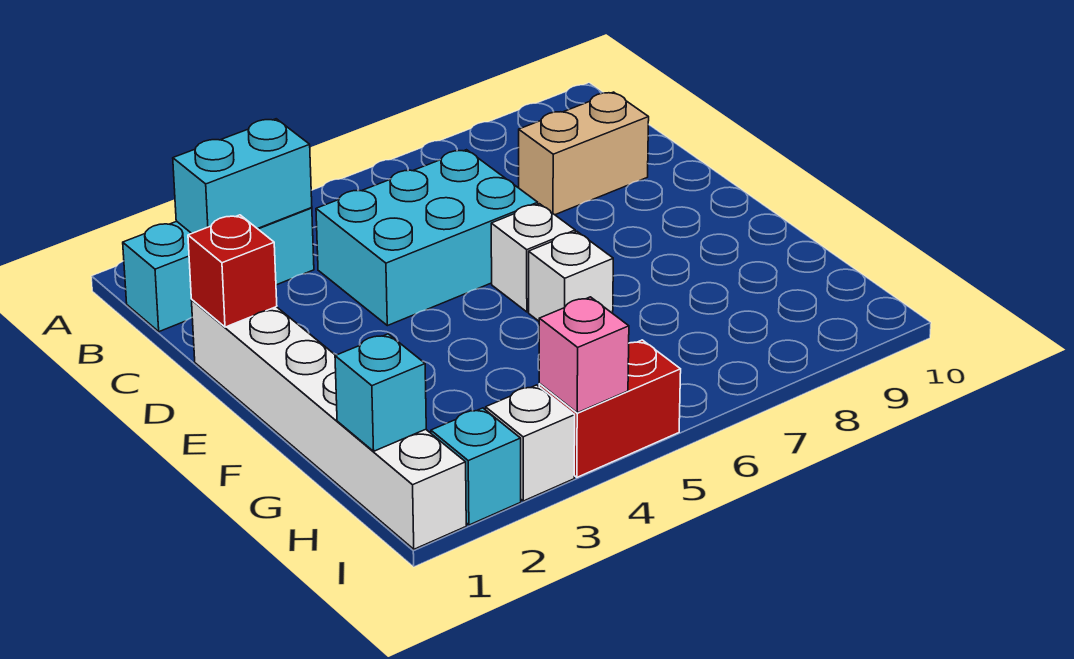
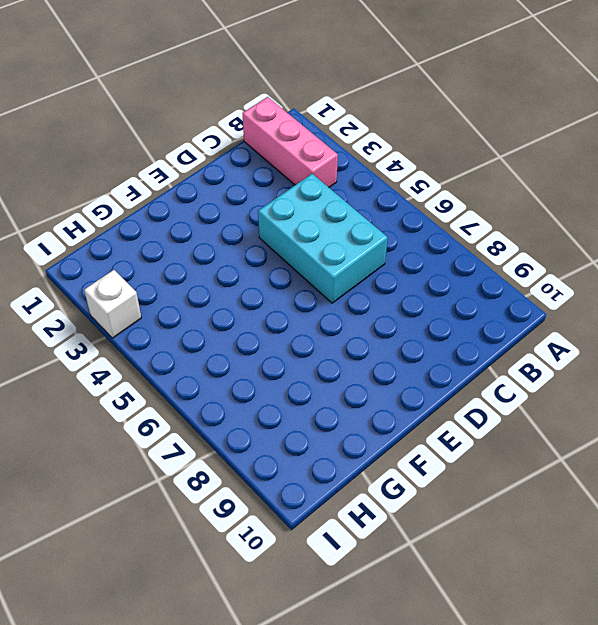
pink 1x3 brick [242,97,338,187] -> cyan 1x3 brick [123,208,314,332]
none -> tan 1x2 brick [519,92,649,215]
none -> white 1x6 brick [191,300,466,549]
none -> white 1x1 brick [491,204,575,312]

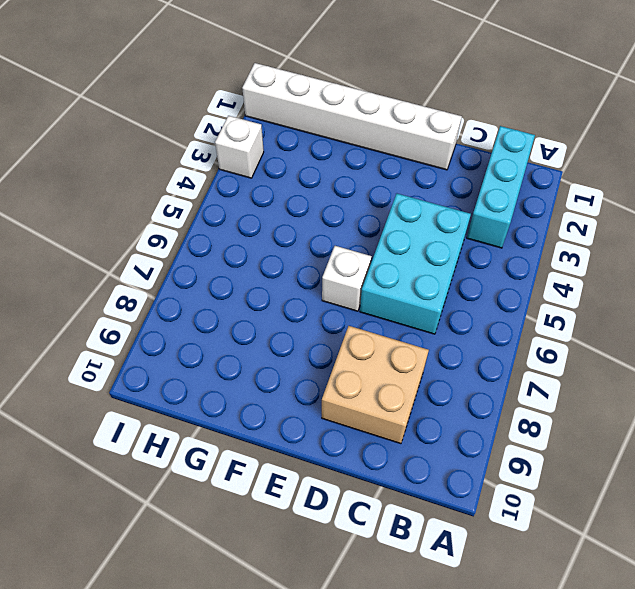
tan 2x2 brick [322,326,429,444] -> tan 1x2 brick [519,92,649,215]
none -> white 1x1 brick [529,232,613,321]
none -> cyan 1x1 brick [431,408,521,525]
none -> red 1x2 brick [539,340,681,477]

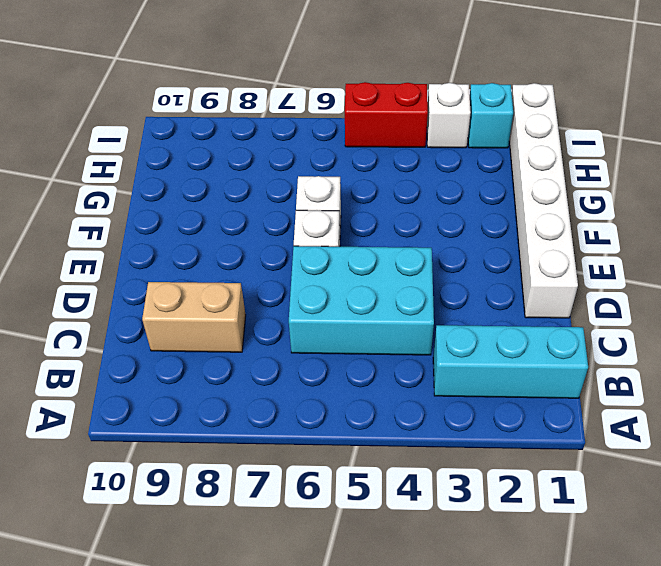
none -> cyan 1x2 brick [173,119,312,233]
none -> red 1x1 brick [188,215,277,327]
none -> cyan 1x1 brick [335,334,426,451]

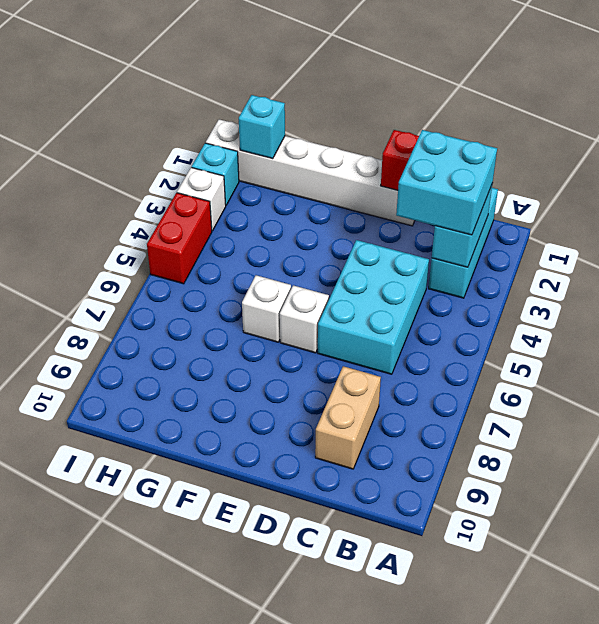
cyan 2x2 brick [396,130,497,235] -> none
none -> pink 1x1 brick [539,297,629,413]

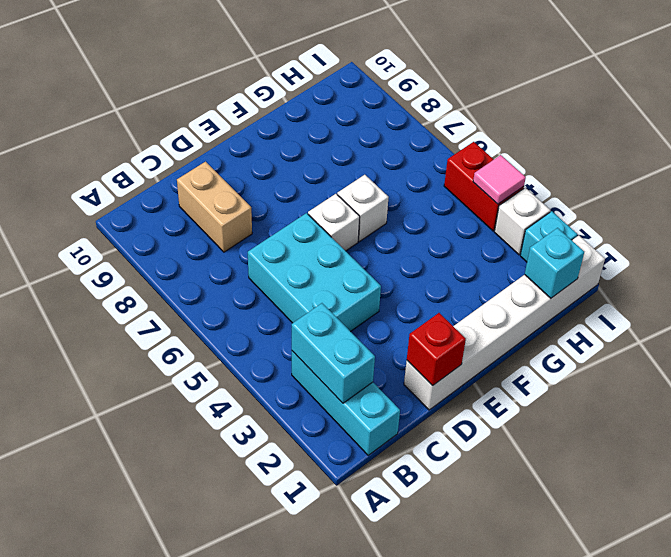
pink 1x1 tile [473,155,526,204] -> pink 1x1 brick [539,297,629,413]

